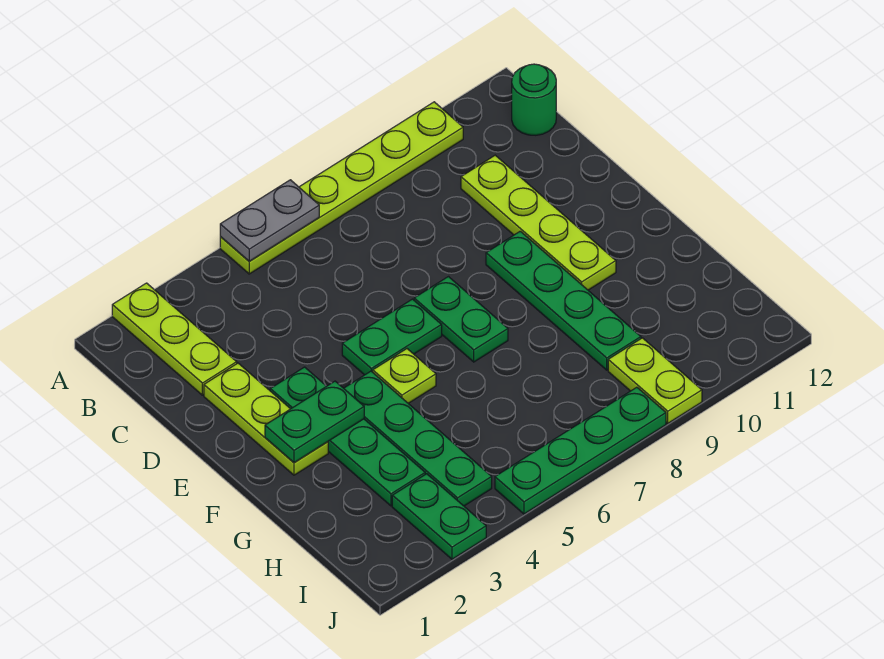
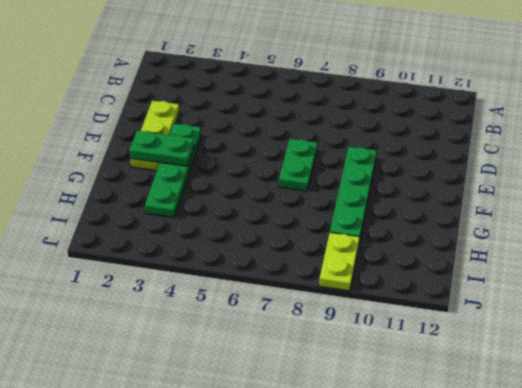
none -> lime 1x3 plate [112,283,237,395]
none -> lime 1x6 plate [220,102,463,274]
none -> green 1x1 round brick [512,64,556,135]

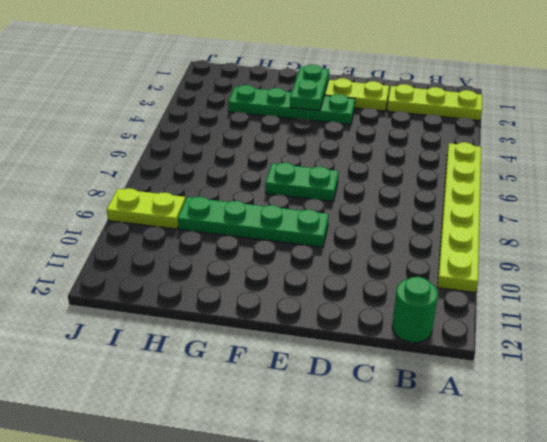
none -> lime 1x4 plate [461,155,616,290]
none -> green 1x2 plate [342,299,442,375]
none -> green 1x4 plate [344,371,492,506]

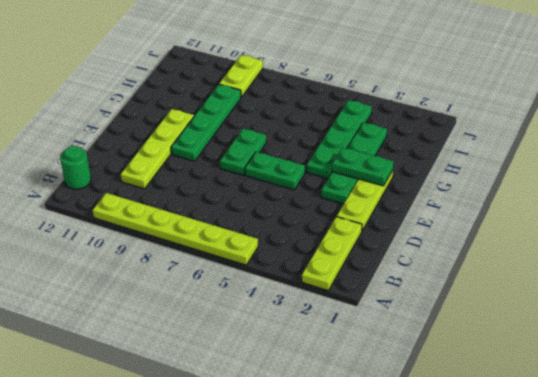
none -> lime 1x1 plate [373,349,436,403]
none -> green 1x2 plate [392,474,486,559]
none -> green 1x4 plate [495,387,666,514]

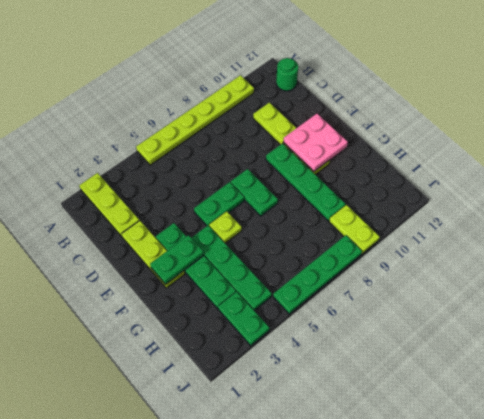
pink 2x2 plate [283,114,348,171] -> none
none -> grey 1x2 plate [220,180,319,261]

